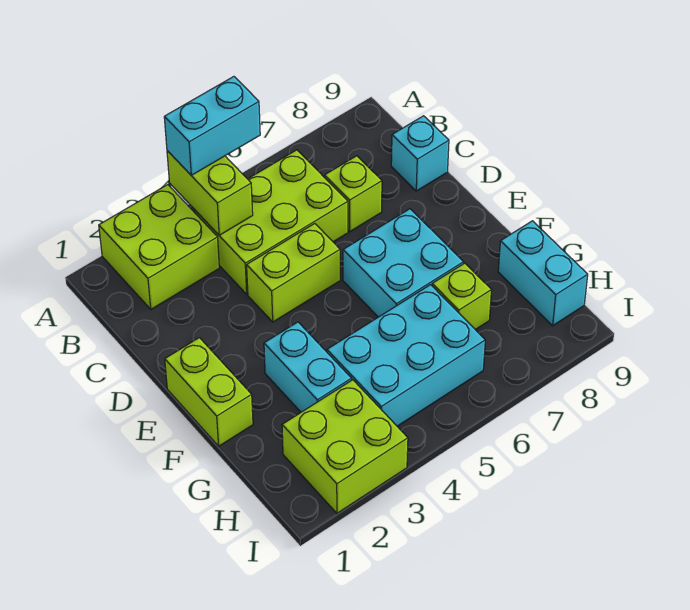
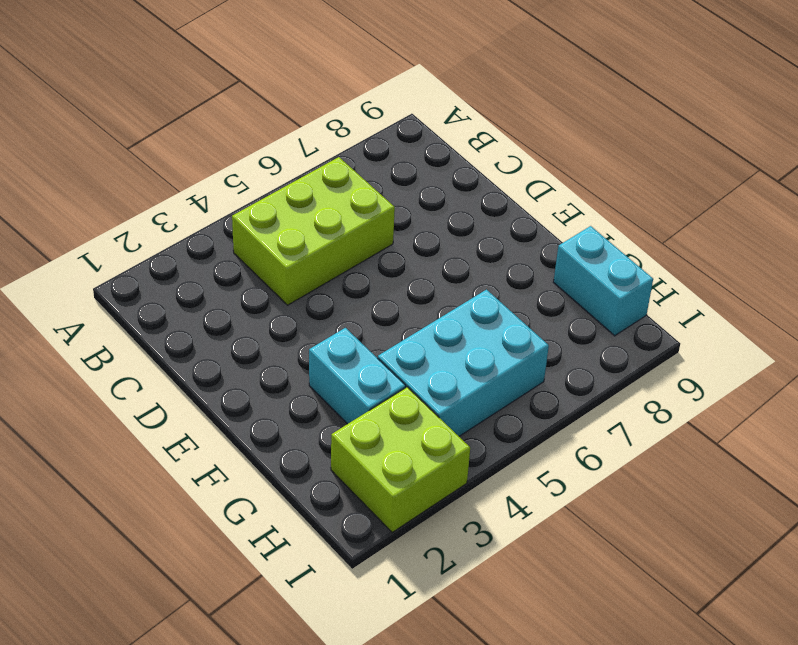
none -> lime 2x2 brick [99,185,219,309]
none -> lime 1x1 brick [325,156,382,232]
none -> cyan 1x1 brick [391,116,449,191]

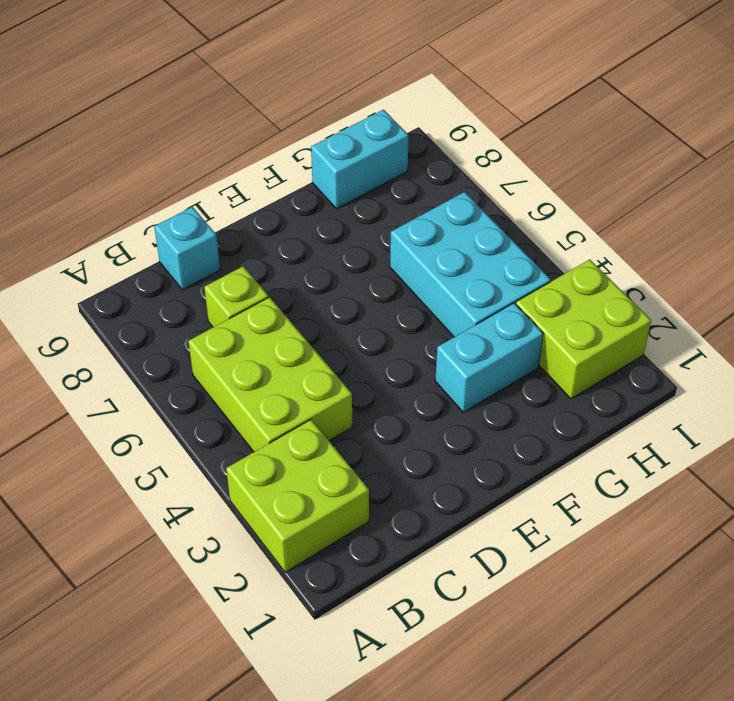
none -> lime 1x2 brick [247,224,340,322]
none -> lime 1x2 brick [165,338,253,446]
none -> cyan 2x2 brick [343,209,464,317]

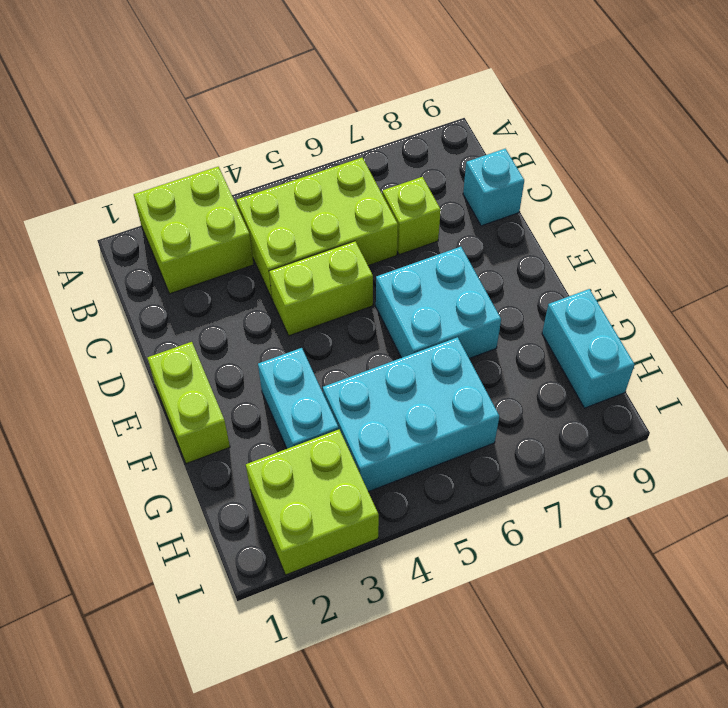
none -> lime 1x1 brick [432,263,491,330]
none -> lime 1x2 brick [167,151,253,235]
none -> cyan 1x2 brick [164,77,260,175]

